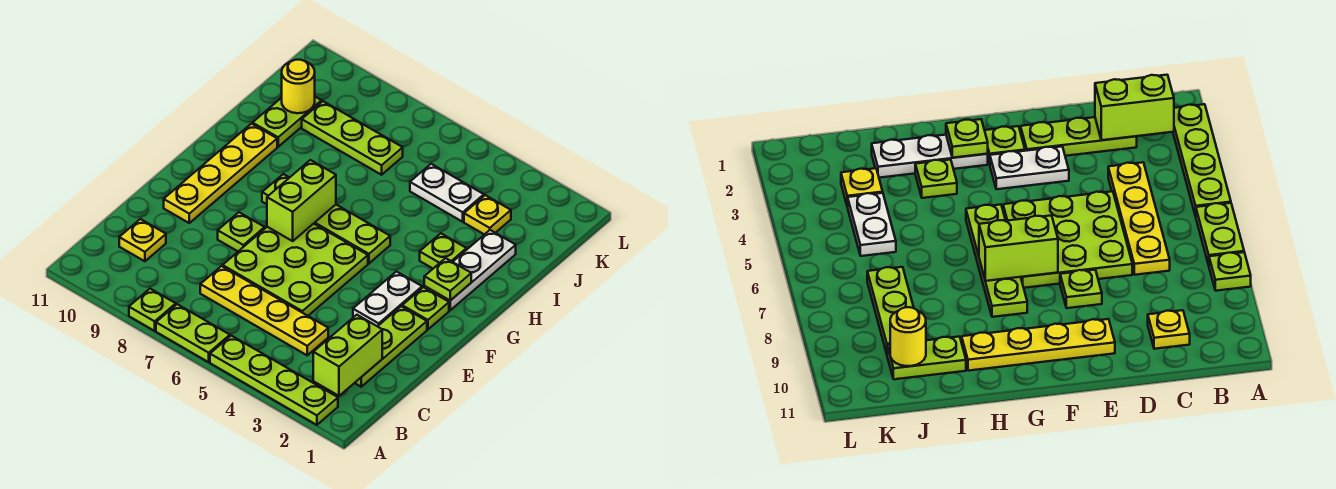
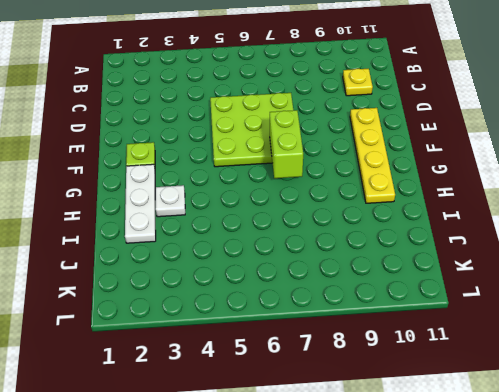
white 1x1 plate [156,185,185,217] -> lime 1x1 plate [420,233,467,268]
none -> lime 1x4 plate [210,336,338,425]
none -> lime 1x2 plate [156,304,230,362]
none -> lime 1x1 plate [129,289,176,331]

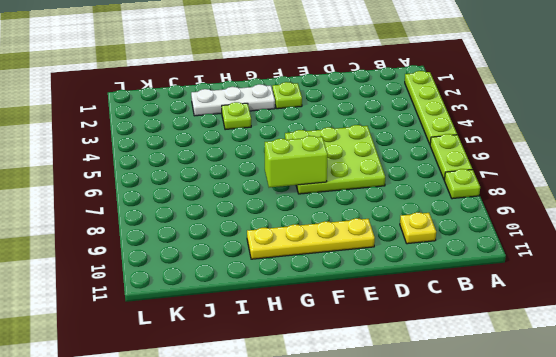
none -> lime 1x3 plate [355,306,427,387]
none -> yellow 1x4 plate [200,266,328,355]
none -> white 1x2 plate [353,272,422,326]

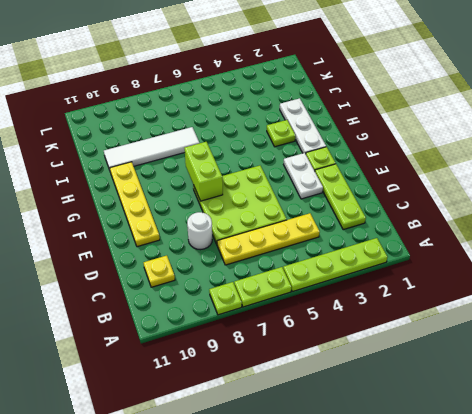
white 1x1 round brick [187,212,212,250] -> none
white 1x4 tile [104,127,199,170] -> lime 1x2 plate [252,97,322,147]
none -> lime 1x1 plate [218,212,265,251]
none -> lime 1x4 plate [262,174,390,263]
none -> yellow 1x1 plate [464,195,511,235]

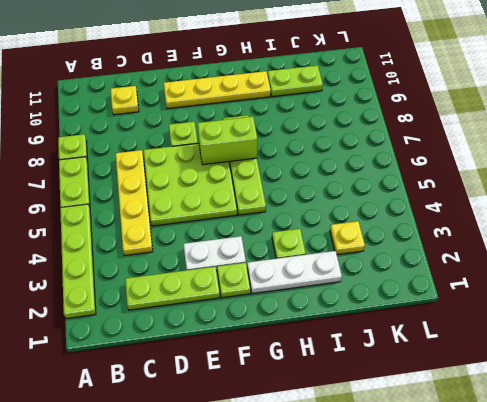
none -> white 1x2 plate [410,164,484,222]
none -> lime 1x3 plate [302,101,403,175]
none -> lime 1x2 brick [313,315,382,396]

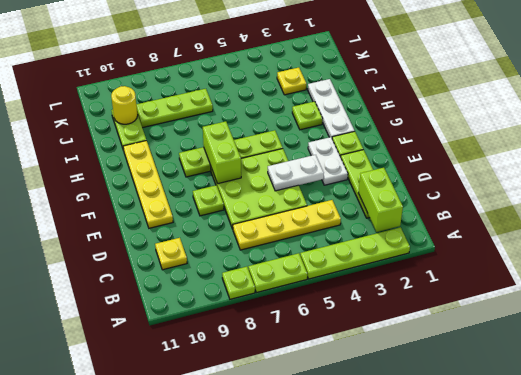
white 1x2 plate [268,155,324,191] -> white 1x2 plate moved to [410,164,484,222]
none -> lime 1x1 plate [424,258,471,300]

